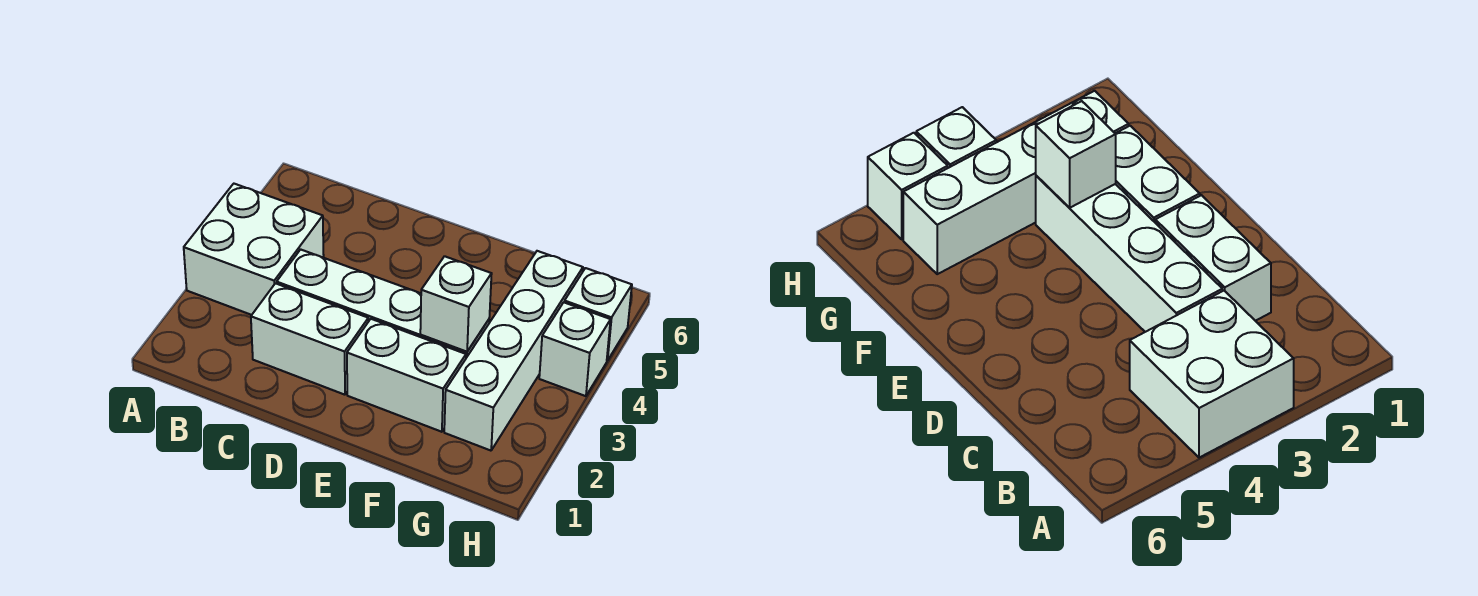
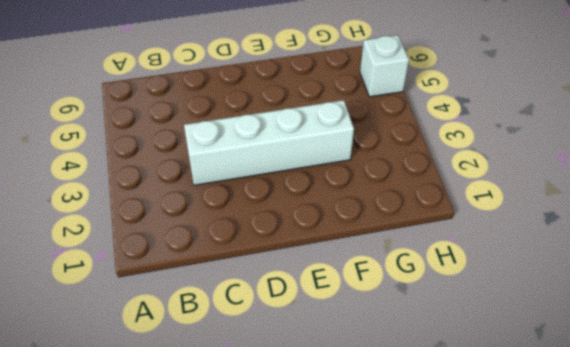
none -> white 2x2 brick [184,184,324,315]
none -> white 1x2 brick [251,283,368,395]

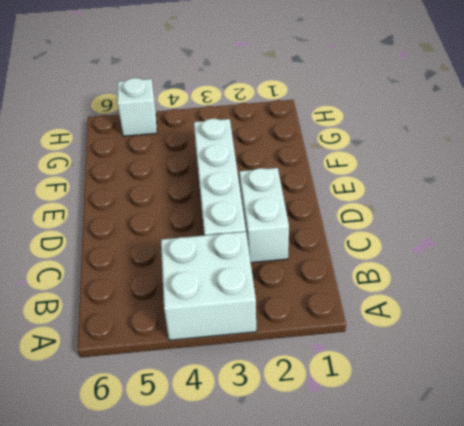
none -> white 1x2 brick [347,319,466,432]
none -> white 1x4 brick [444,251,583,451]

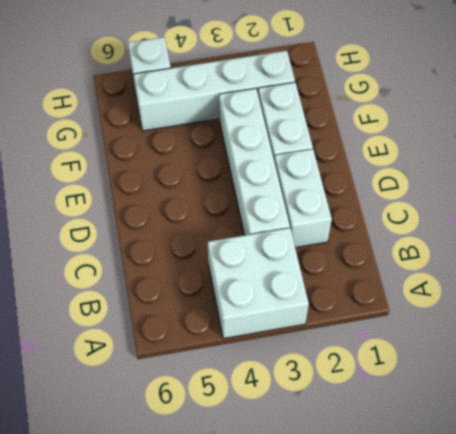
none -> white 1x1 brick [539,302,611,396]
none -> white 1x1 brick [420,256,492,352]

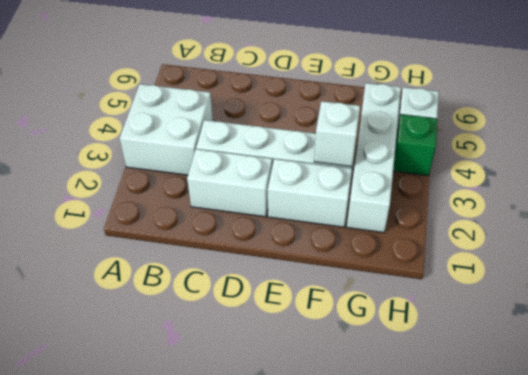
green 1x1 brick [393,114,437,176] -> white 1x1 brick [539,302,611,396]

